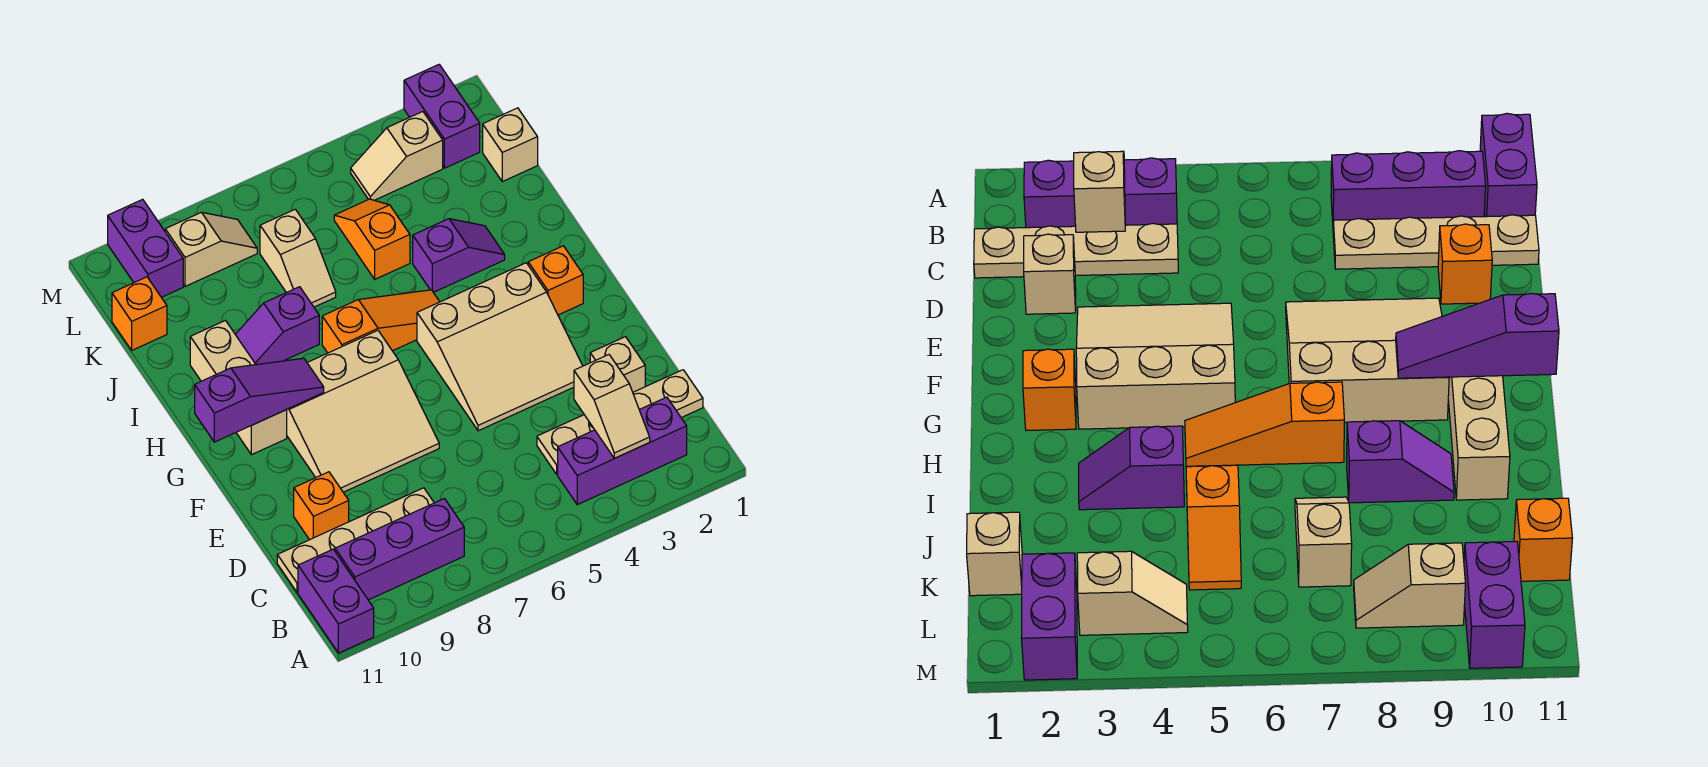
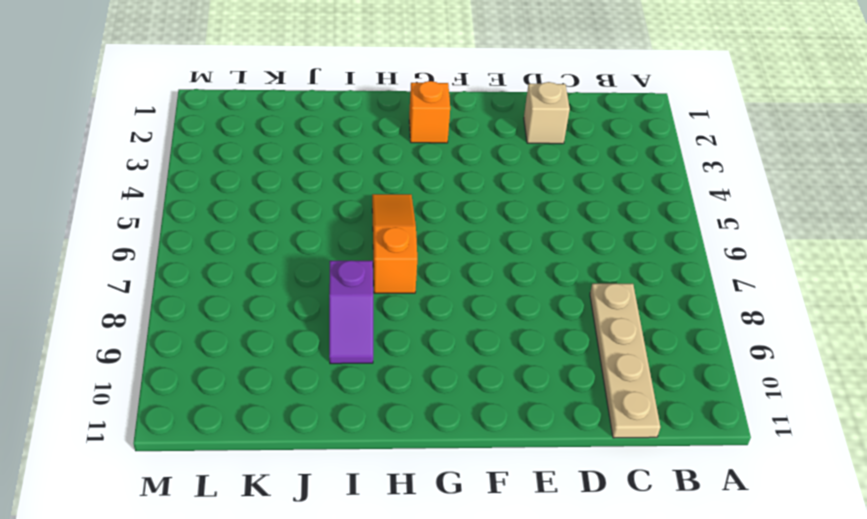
none -> purple 1x2 brick [298,549,374,653]
none -> purple 1x3 brick [558,397,687,505]
none -> purple 1x3 brick [335,499,464,600]

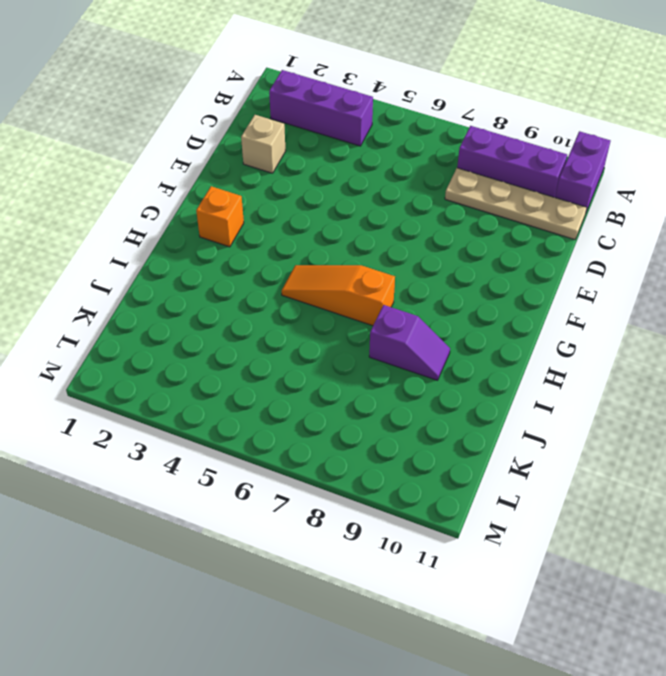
none -> tan 1x4 plate [537,370,703,474]
none -> orange 1x1 brick [294,472,349,540]
none -> tan 3x3 slope [417,263,583,431]

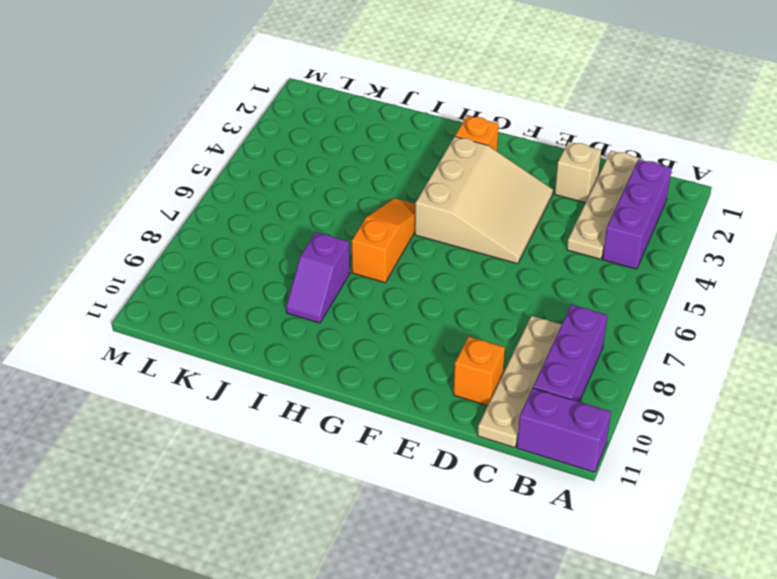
none -> tan 3x3 slope [287,330,439,492]
none -> tan 1x3 brick [190,321,287,455]
none -> purple 1x2 slope [413,219,505,292]

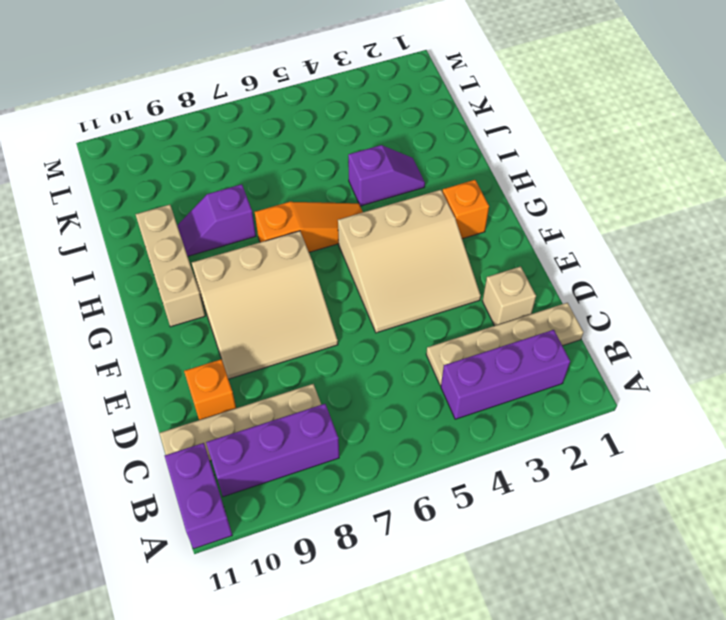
none -> orange 1x2 slope [334,199,410,279]
none -> tan 1x2 slope [260,209,336,307]
none -> tan 1x1 brick [483,108,538,182]

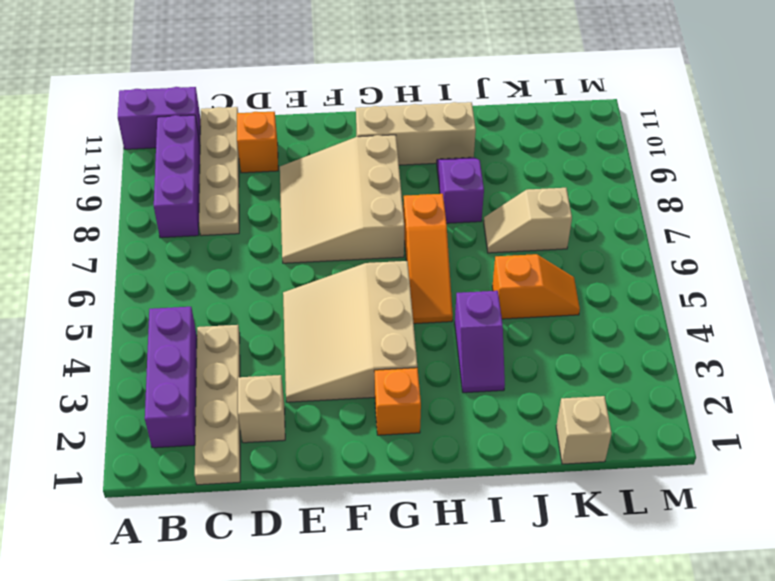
none -> orange 1x1 brick [112,277,167,350]
none -> purple 1x2 brick [404,65,480,168]
none -> tan 1x2 slope [351,112,443,200]

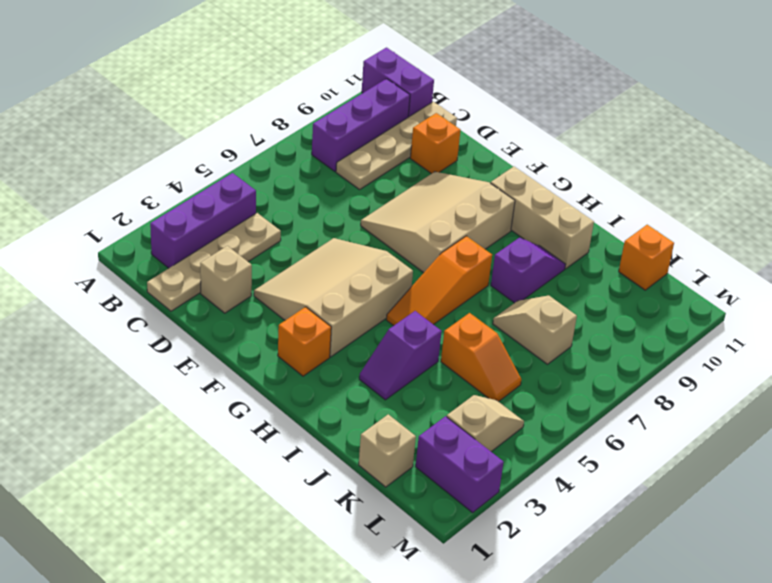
none -> tan 1x2 slope [165,212,257,286]
none -> purple 1x2 brick [108,199,183,297]
none -> tan 1x2 slope [574,355,650,458]

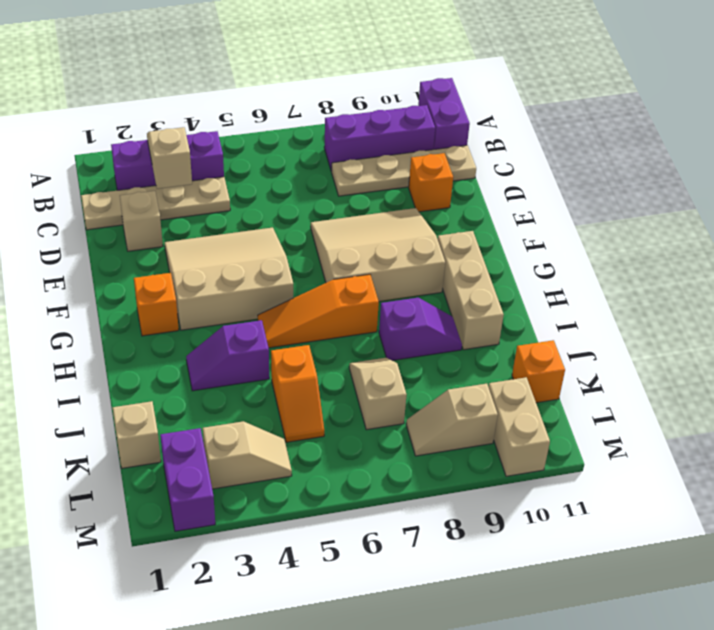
tan 1x2 brick [488,377,550,476] -> purple 1x2 brick [108,199,183,297]
none -> purple 1x3 slope [195,358,324,442]

